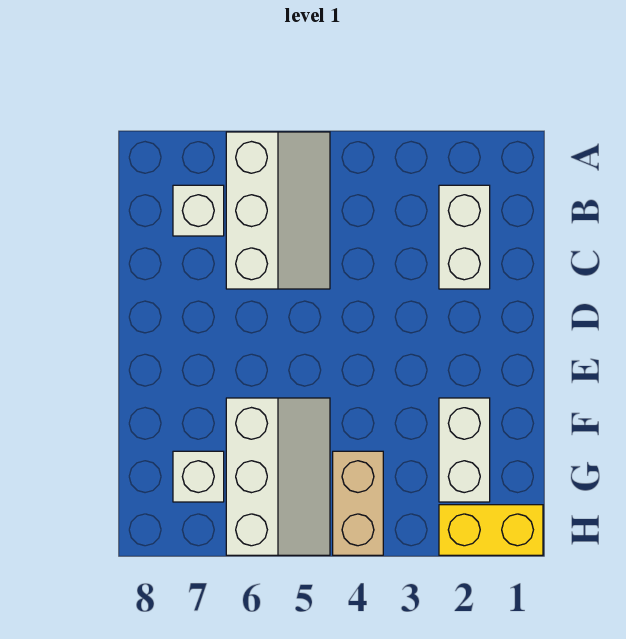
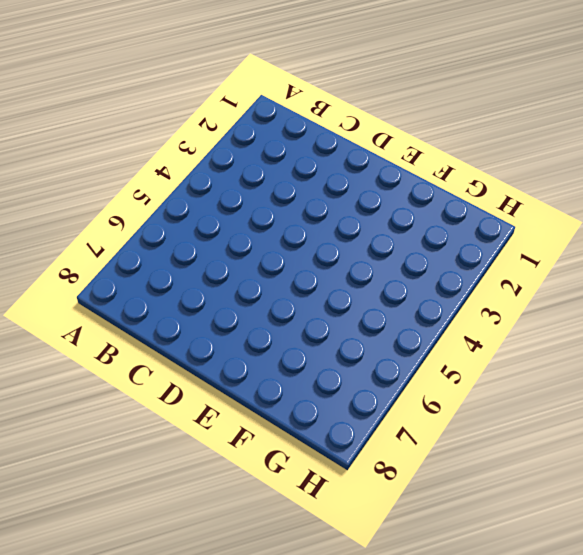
none -> white 2x3 slope [226,132,330,289]
none -> white 1x2 brick [439,185,490,289]

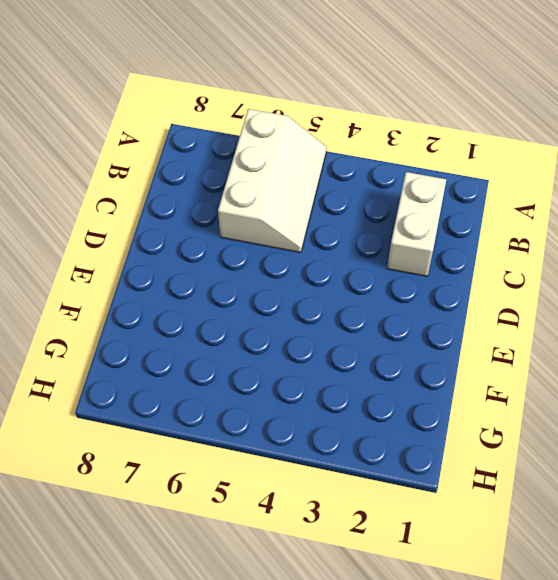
none -> white 1x1 brick [173,185,224,236]
none -> white 1x2 brick [439,398,490,502]

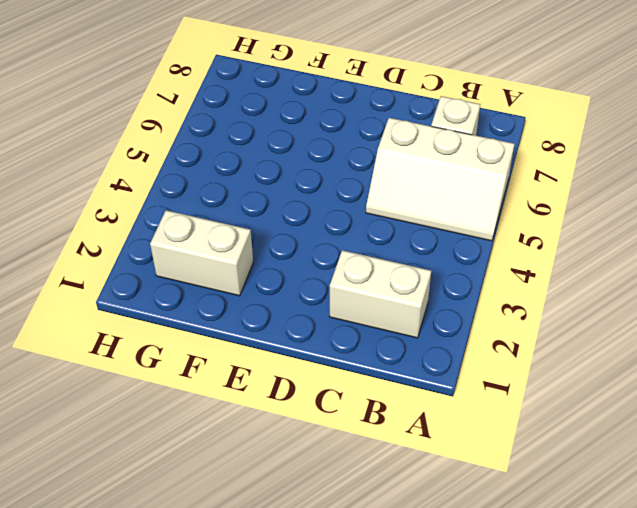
none -> white 2x3 slope [226,398,330,555]
none -> tan 1x2 brick [333,451,383,555]

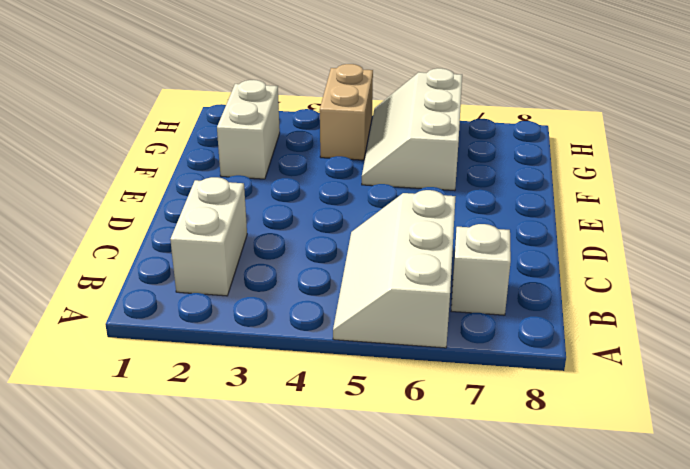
none -> white 1x1 brick [173,451,224,502]
none -> yellow 1x2 brick [439,505,543,555]

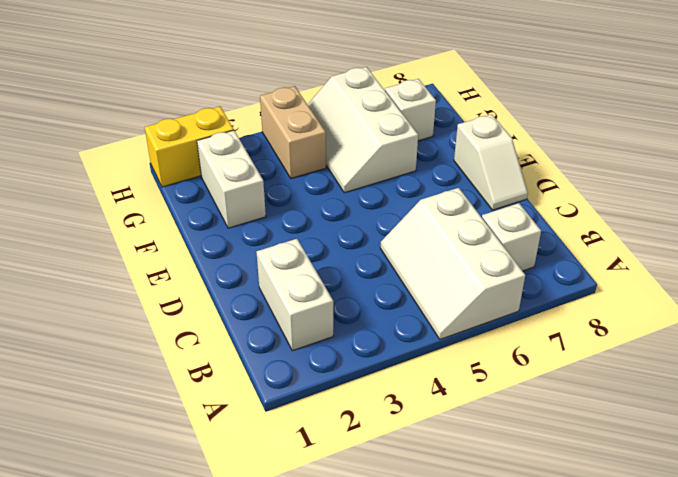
white 1x2 slope [454,114,528,210] -> none

